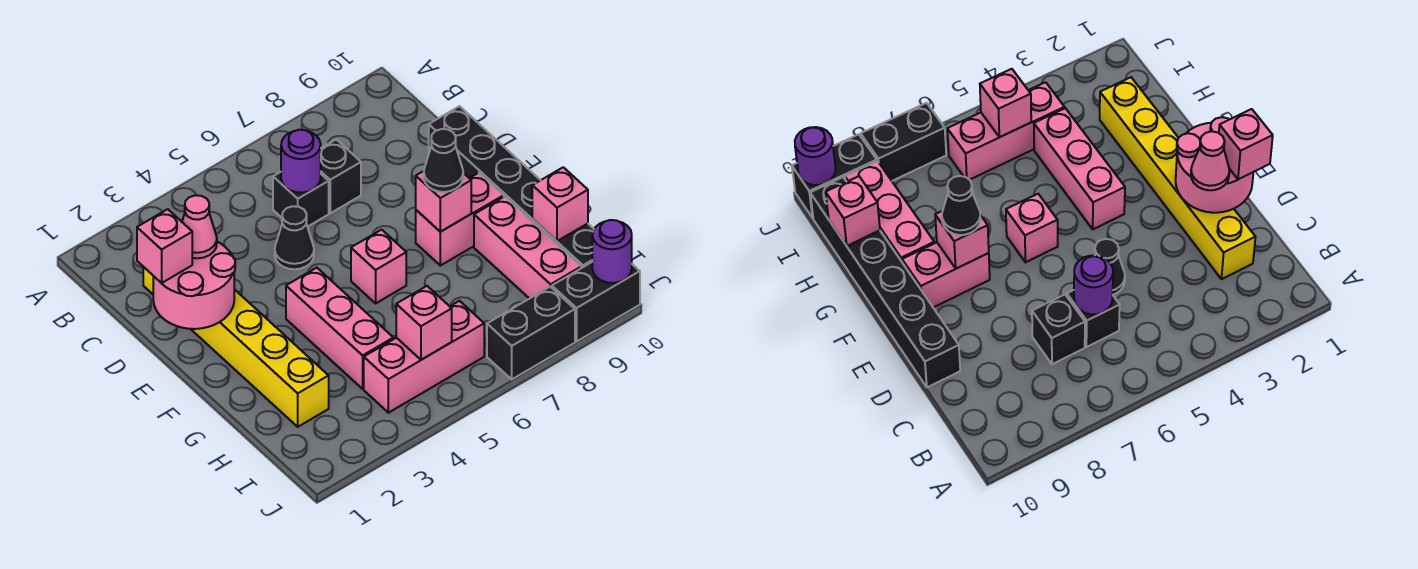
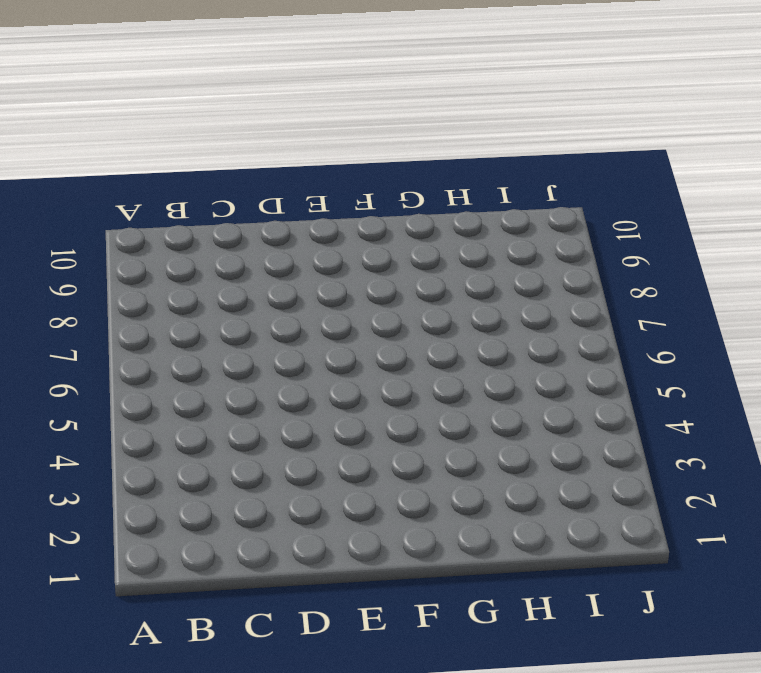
none -> yellow 1x6 brick [143,267,329,427]
none -> black 1x1 brick [273,172,329,227]
none -> black 1x1 brick [321,139,361,213]

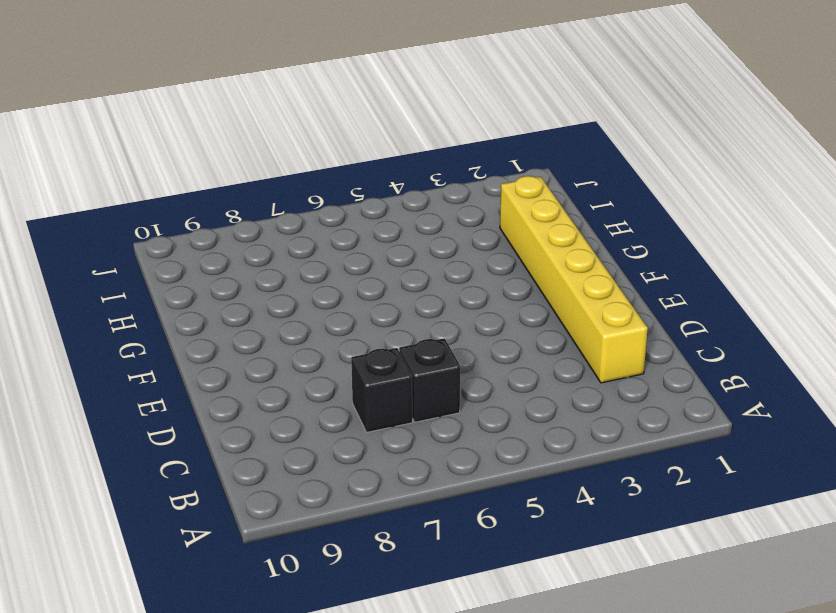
none -> black 1x1 cone [275,206,314,269]
none -> black 1x6 brick [429,106,594,268]
none -> pink 1x3 brick [286,268,393,389]

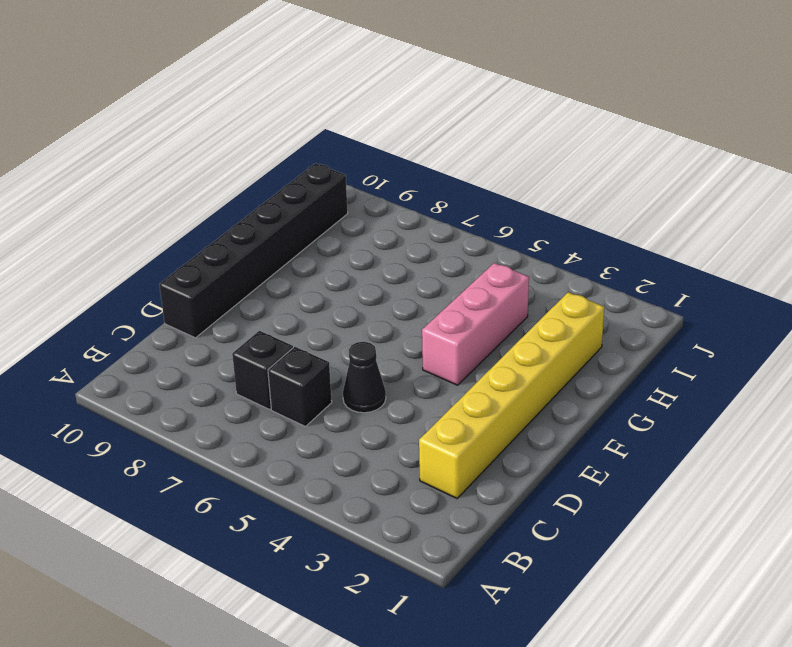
none -> pink 1x1 brick [351,230,406,303]
none -> pink 1x2 brick [416,173,504,266]
none -> pink 1x3 brick [474,197,581,299]

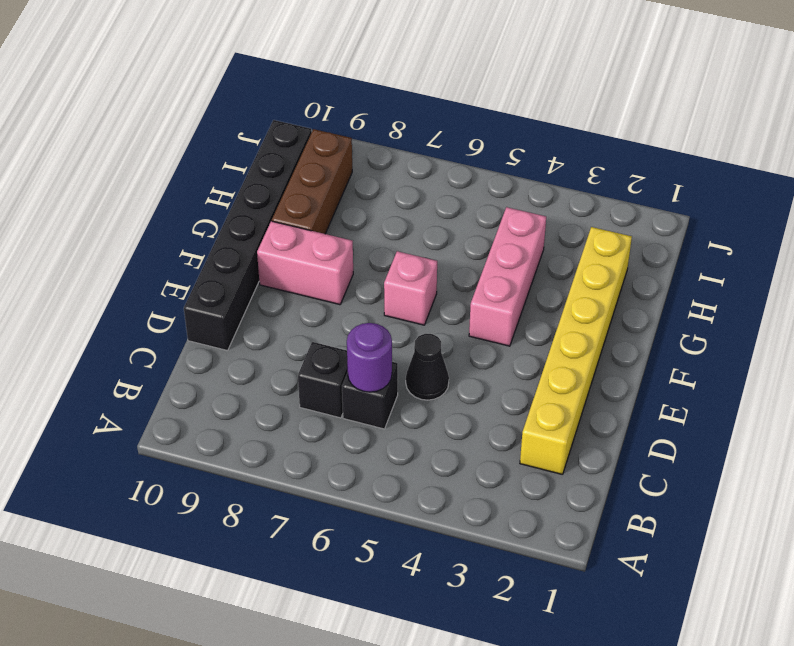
brown 1x3 brick [272,129,352,234] -> pink 1x3 brick [474,197,581,299]
none -> pink 1x3 brick [364,301,484,413]
none -> black 1x2 brick [487,287,575,379]
none -> black 1x2 brick [552,262,640,341]

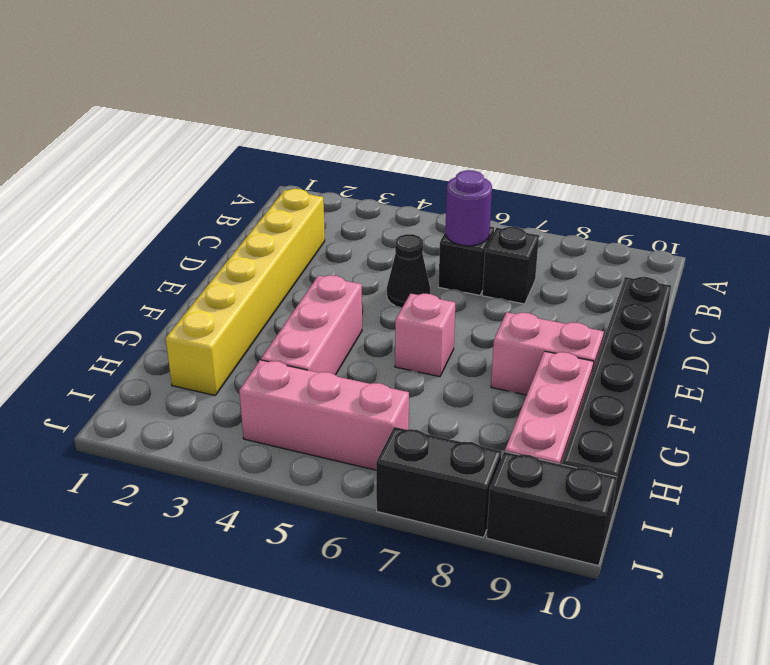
none -> pink 2x2 round brick [153,242,235,329]
none -> pink 1x1 brick [416,171,471,232]
none -> pink 1x1 brick [532,167,588,241]

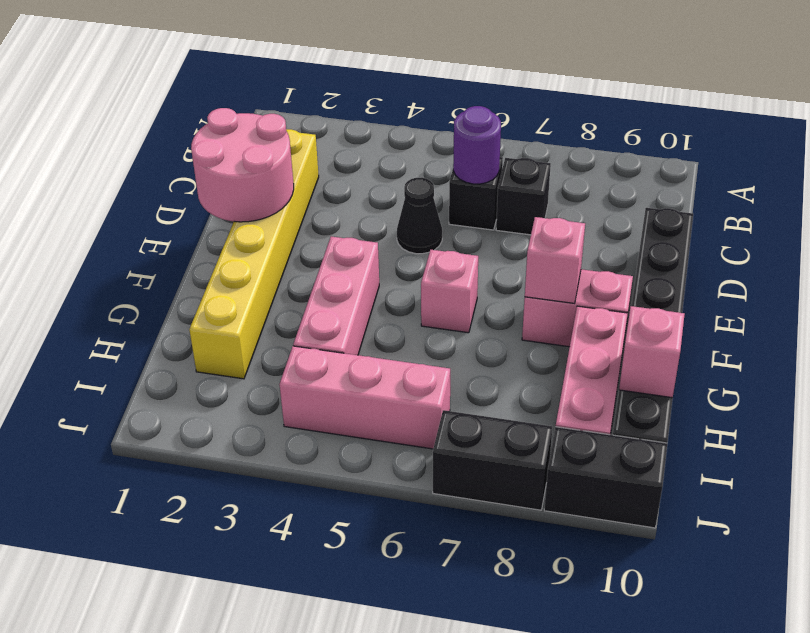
none -> pink 1x1 brick [396,286,452,360]
none -> purple 1x1 round brick [592,220,632,283]
none -> pink 1x1 brick [137,209,192,283]

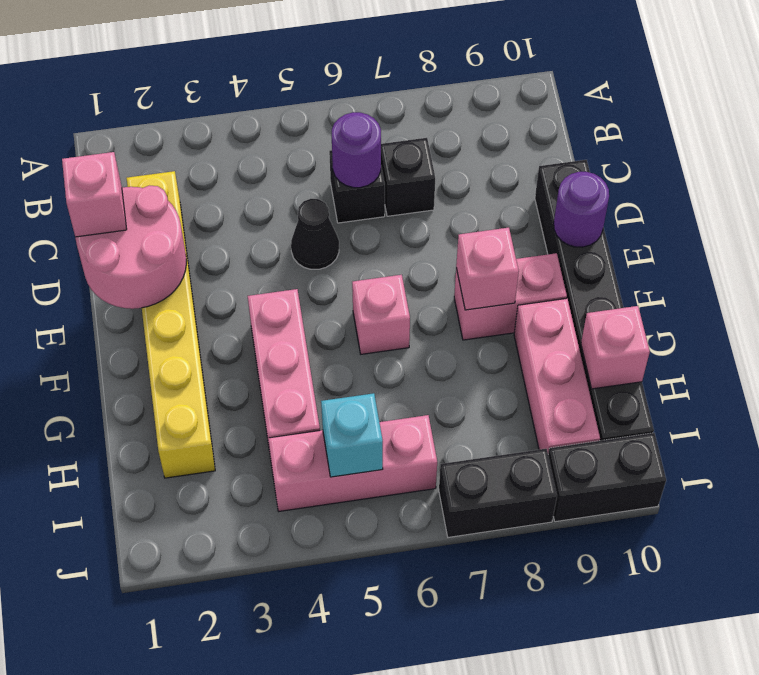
purple 1x1 round brick [554,172,609,247] -> purple 1x1 round brick moved to [592,220,632,283]
cyan 1x1 brick [321,393,383,477] -> pink 1x1 brick [396,286,452,360]
none -> pink 1x1 cone [182,195,217,258]
none -> black 1x1 cone [424,129,463,192]

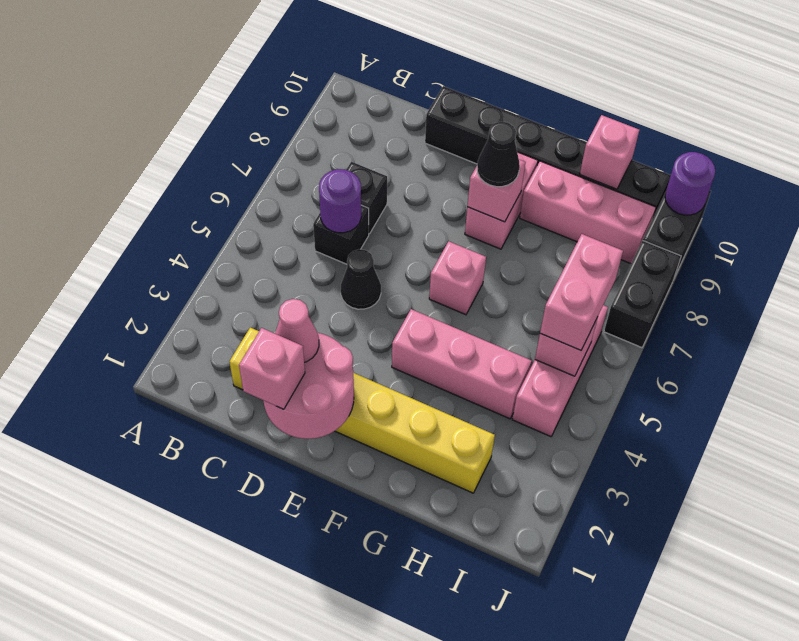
pink 1x2 brick [540,234,623,350] -> none

